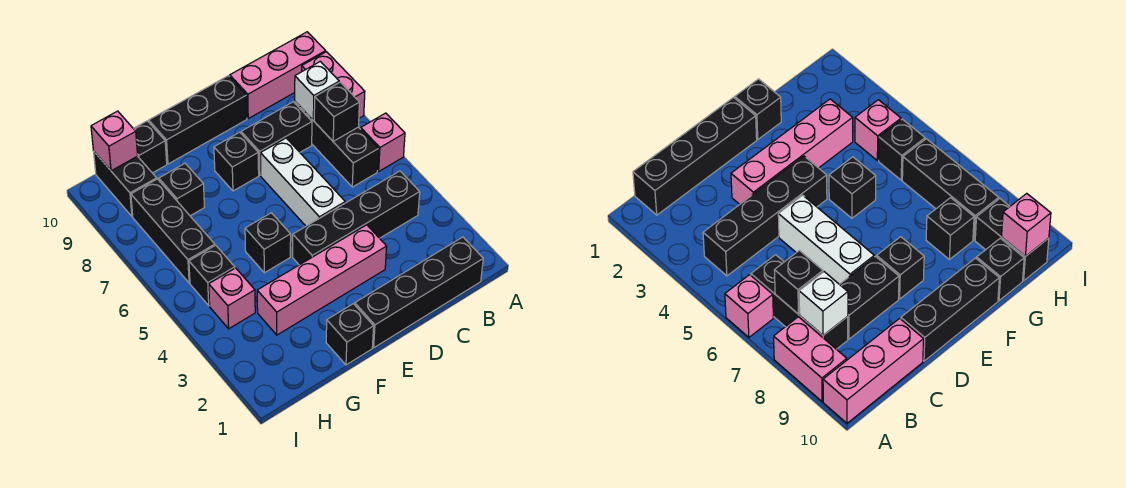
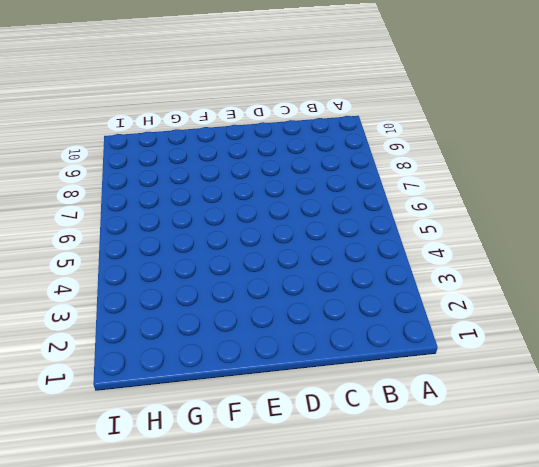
none -> pink 1x1 brick [361,113,405,171]
none -> pink 1x2 brick [302,52,365,118]
none -> pink 1x3 brick [230,32,326,118]

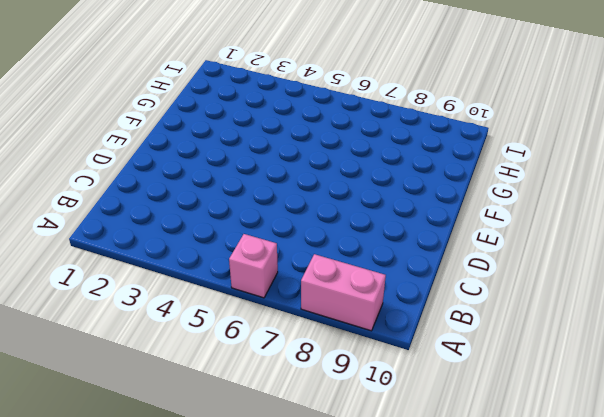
none -> pink 1x3 brick [230,32,326,118]
none -> black 1x4 brick [355,237,483,348]
none -> black 1x4 brick [293,171,420,265]

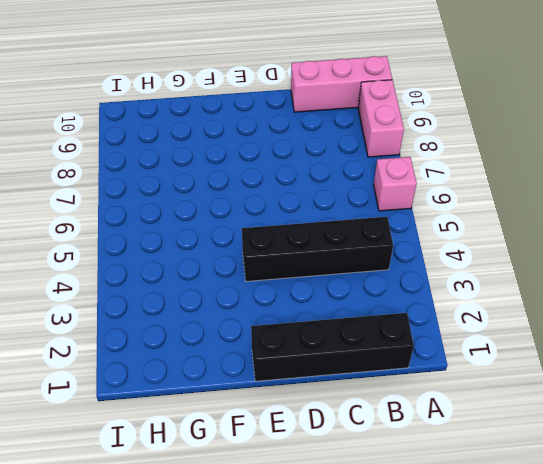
none -> black 1x3 brick [295,102,379,187]
none -> black 1x2 brick [241,102,312,175]
none -> pink 1x4 brick [257,225,387,335]

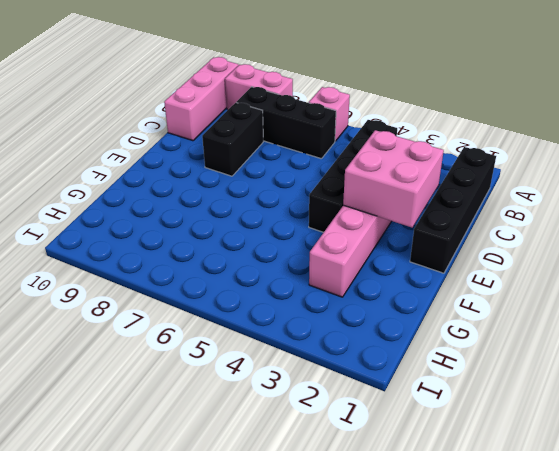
pink 2x2 brick [343,130,444,227] -> none
none -> white 1x3 brick [261,138,345,226]
none -> black 1x3 brick [149,76,247,164]
none -> black 1x1 brick [214,132,259,191]

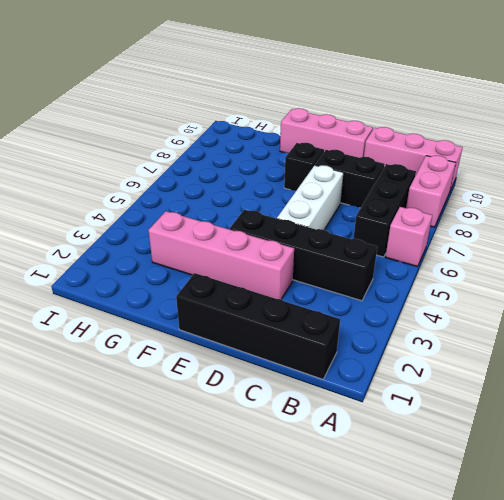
pink 1x3 brick [280,108,373,158] -> black 1x3 brick [149,76,247,164]
none -> black 1x1 brick [326,304,374,365]
none -> black 1x1 brick [245,213,291,273]
none -> black 1x1 brick [159,164,204,216]

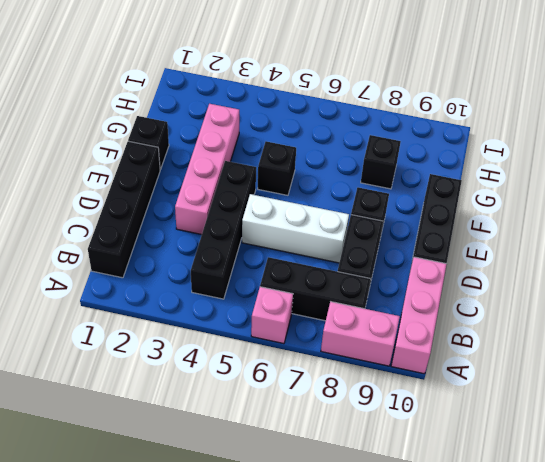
none -> black 1x1 brick [133,121,167,173]
none -> pink 1x1 brick [209,268,255,329]
none -> black 1x1 brick [189,245,235,306]

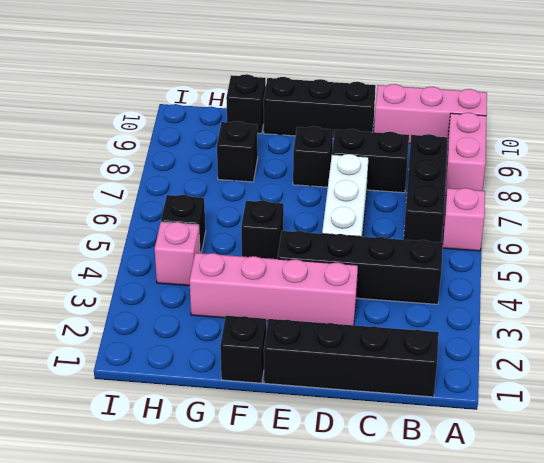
none -> black 1x3 brick [131,179,215,283]
none -> black 1x2 brick [94,152,157,216]
none -> black 1x1 brick [314,82,359,141]

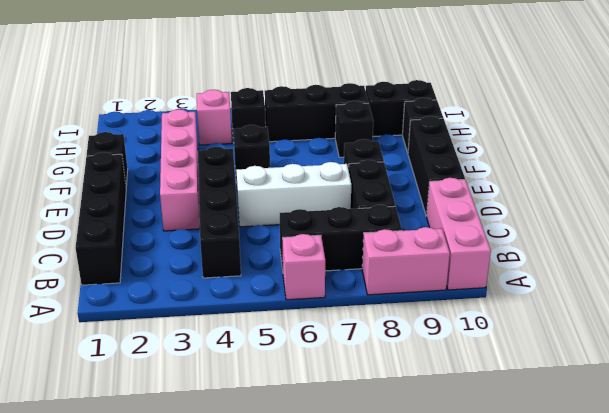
none -> black 1x1 brick [314,82,359,141]
none -> white 1x1 brick [295,61,339,120]
none -> pink 1x1 brick [91,111,138,171]

